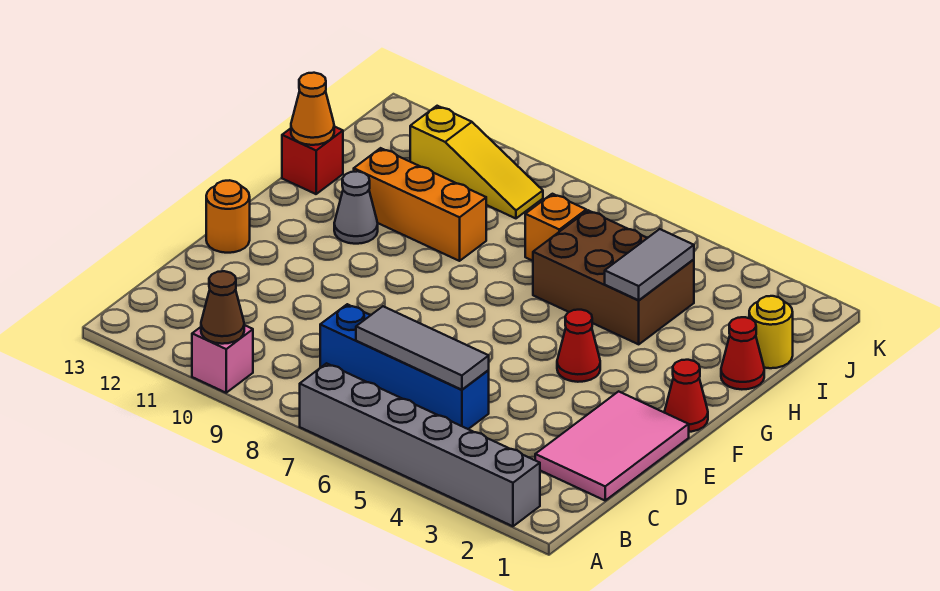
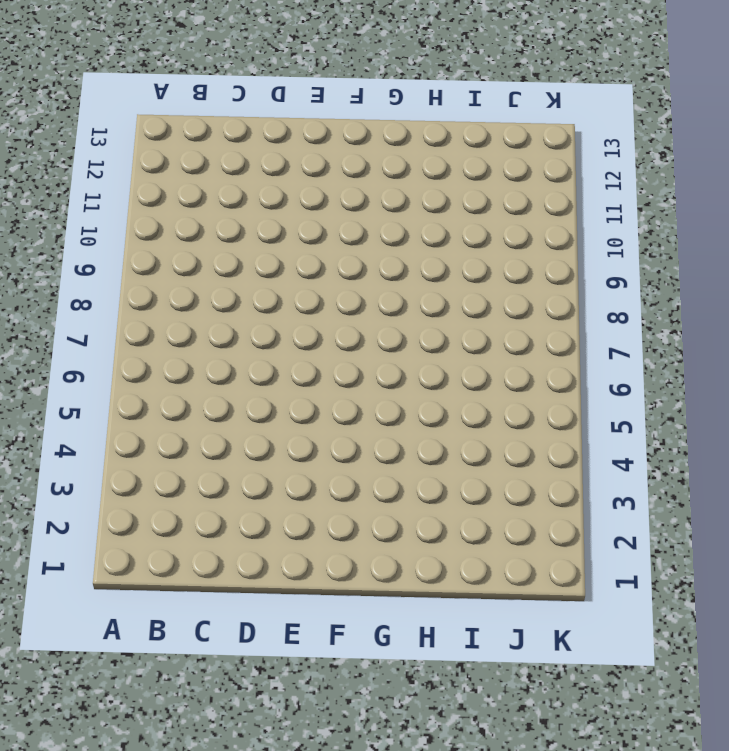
none -> grey 1x6 brick [300,363,540,526]
none -> pink 1x1 brick [192,325,253,393]
none -> pink 2x3 tile [535,391,689,500]

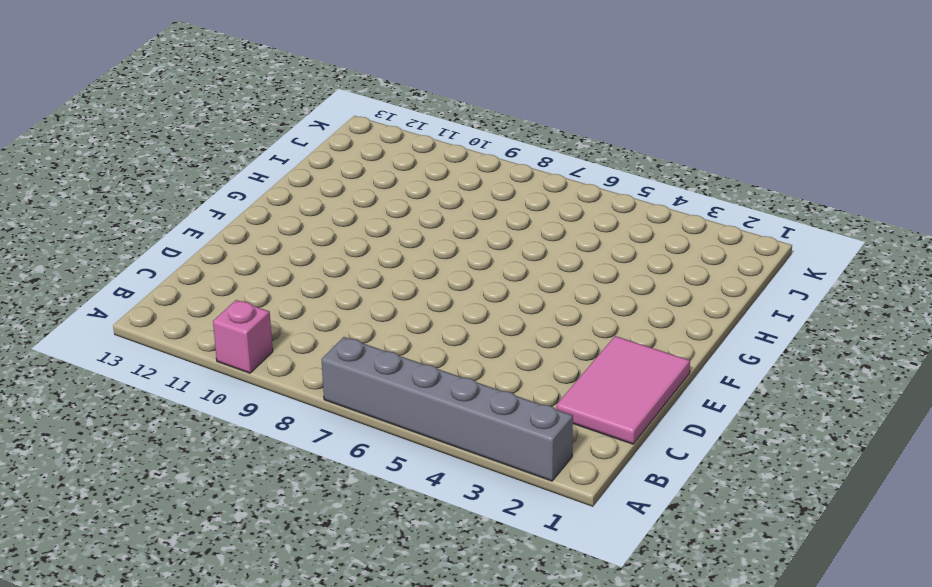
none -> blue 1x4 brick [320,304,489,429]
none -> orange 1x1 round brick [206,180,250,253]
none -> red 1x1 cone [665,360,708,432]

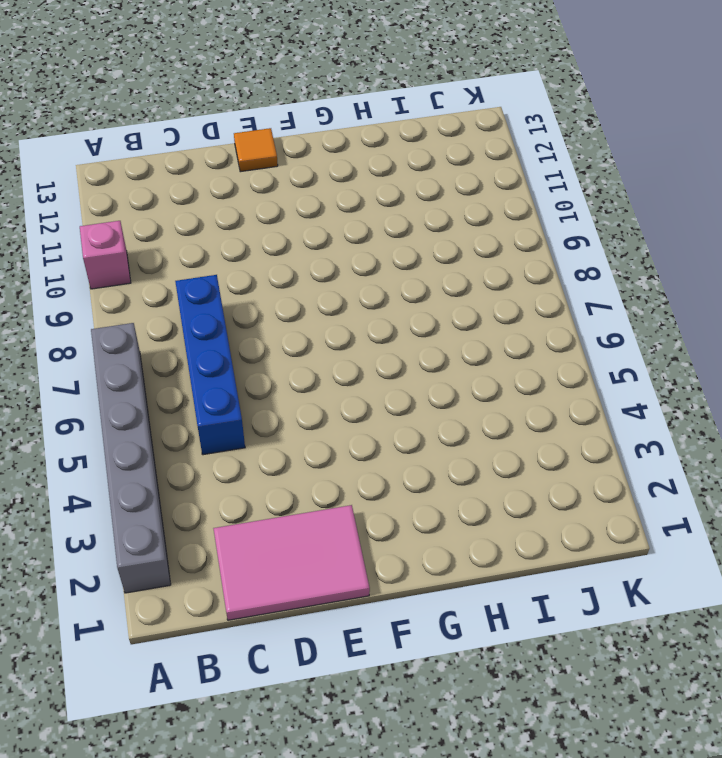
orange 1x1 tile [234,128,278,172] -> orange 1x1 round brick [206,180,250,253]
none -> red 1x1 cone [665,360,708,432]
none -> red 1x1 cone [557,310,600,382]
none -> grey 1x1 cone [334,171,378,244]

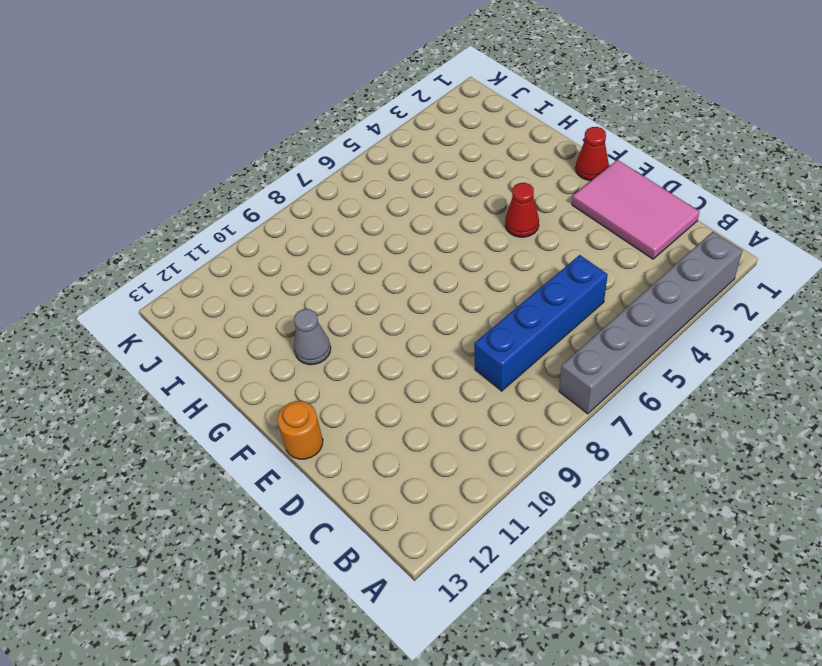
none -> pink 1x1 brick [192,325,253,393]
none -> red 1x1 cone [721,317,764,389]
none -> brown 2x3 brick [533,210,694,344]

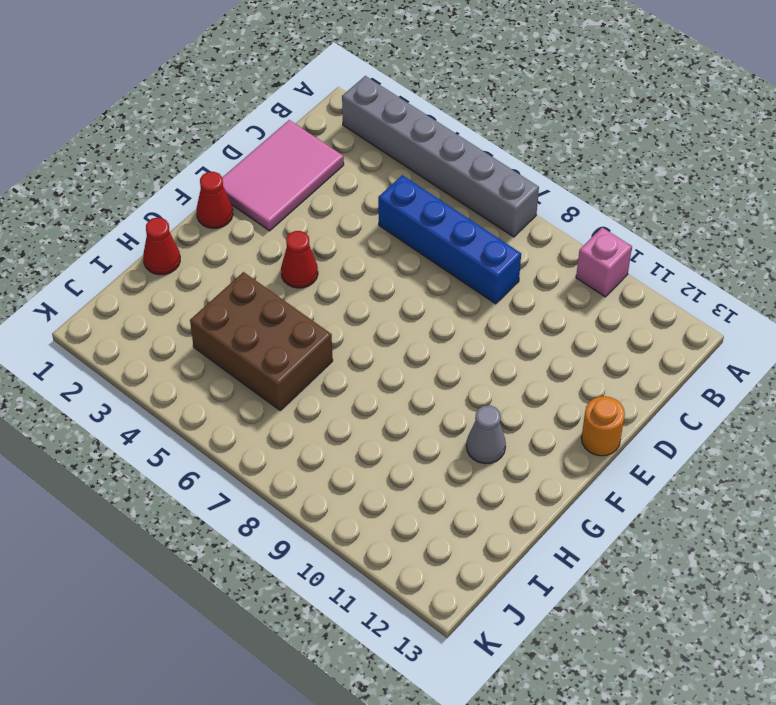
none -> orange 1x3 brick [354,148,486,261]
none -> red 1x1 brick [282,126,343,194]
none -> yellow 1x1 round brick [749,296,793,368]

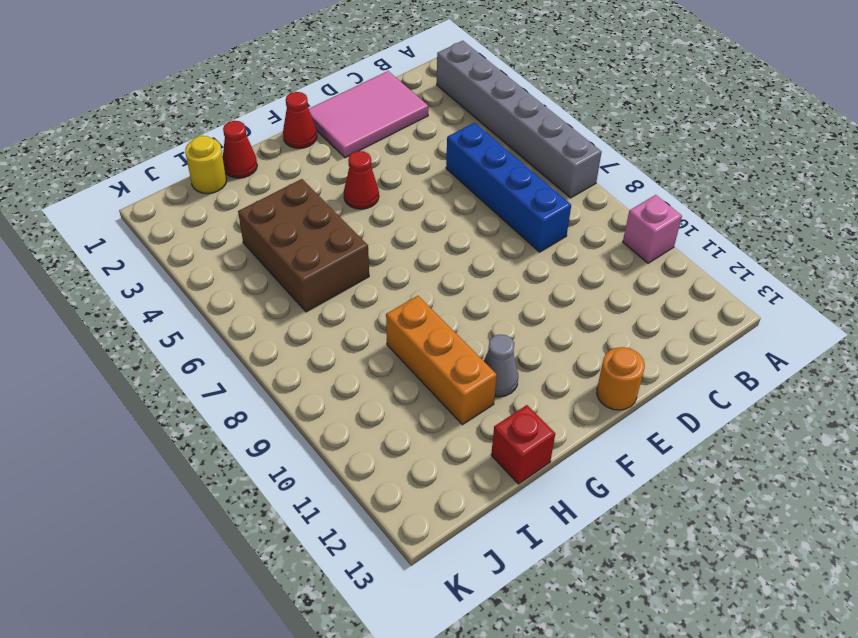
none -> orange 1x1 brick [525,194,586,261]
none -> yellow 1x3 slope [410,106,543,218]
none -> brown 1x1 cone [201,271,244,344]

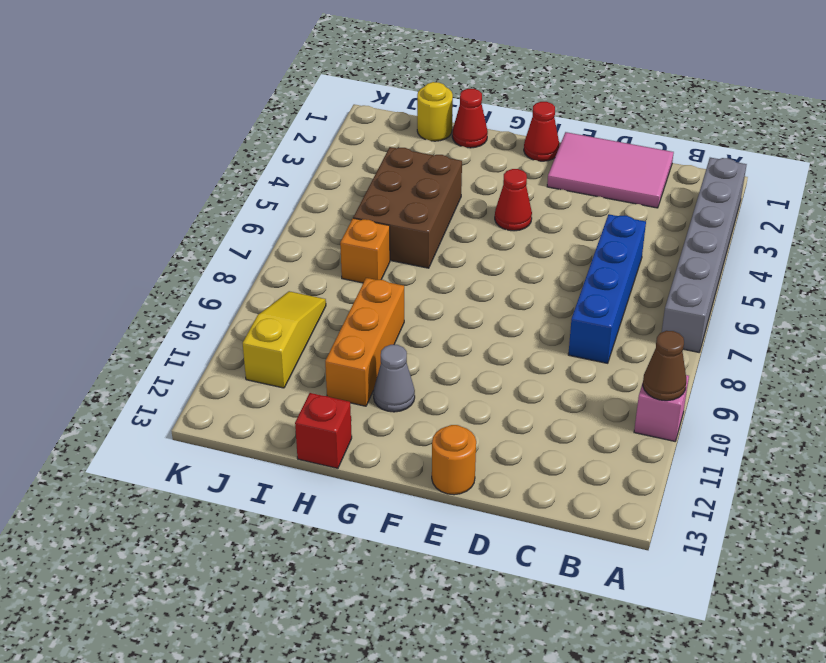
none -> grey 1x3 tile [356,306,489,390]
none -> grey 1x2 tile [605,229,694,300]
none -> orange 1x1 cone [291,73,334,145]

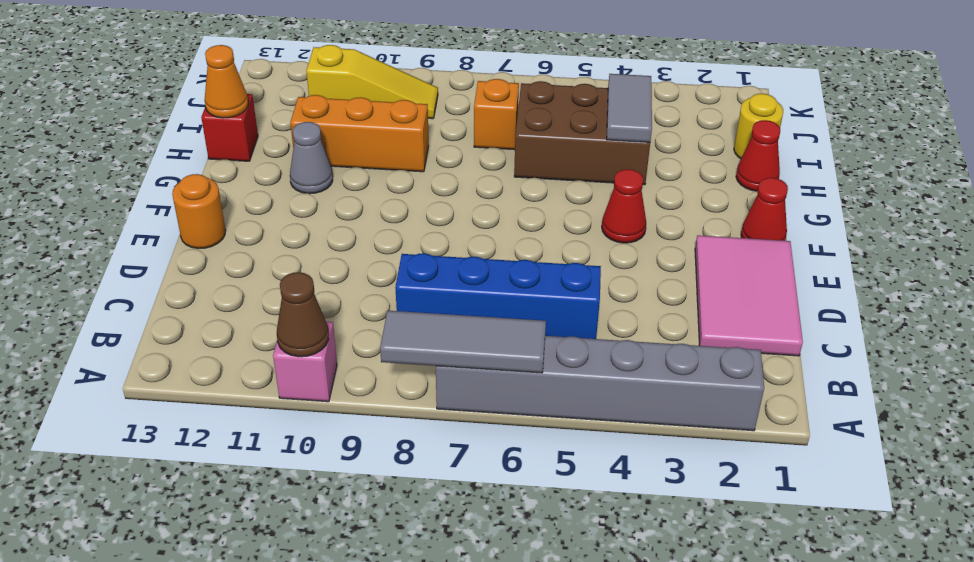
grey 1x3 tile [380,311,546,373] -> grey 1x3 tile moved to [356,306,489,390]

